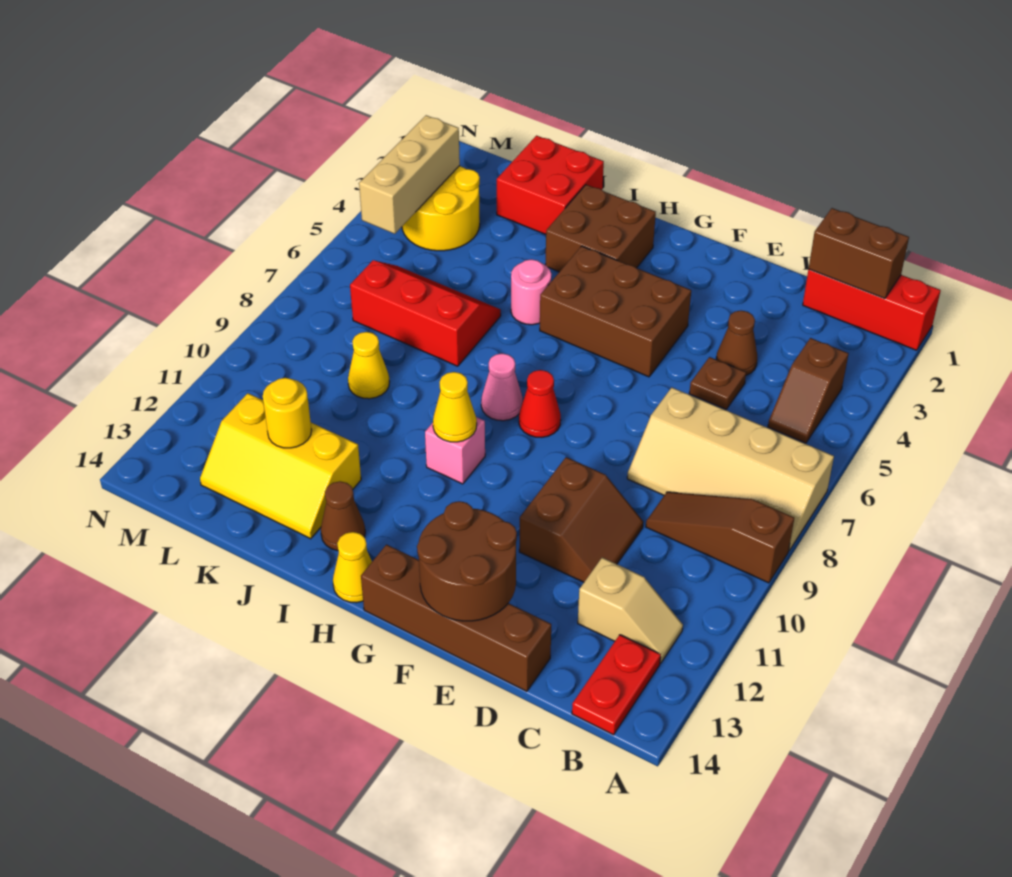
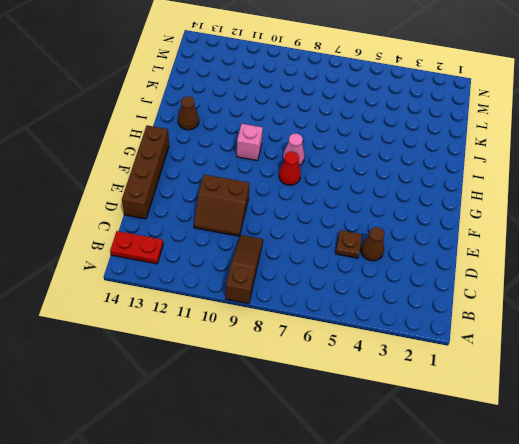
none -> red 1x3 brick [803,270,941,350]
none -> tan 2x4 slope [627,388,834,550]
none -> brown 1x2 slope [768,338,849,443]

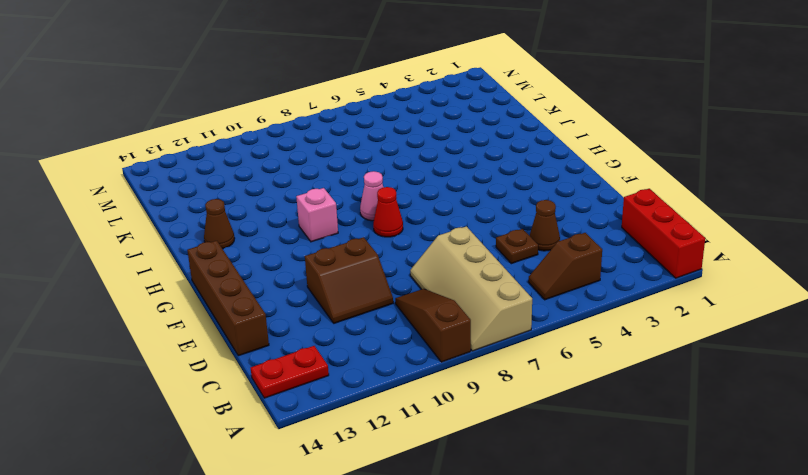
none -> tan 1x2 slope [578,558,683,663]
none -> brown 2x3 brick [540,246,691,377]
none -> brown 2x2 brick [545,185,656,272]

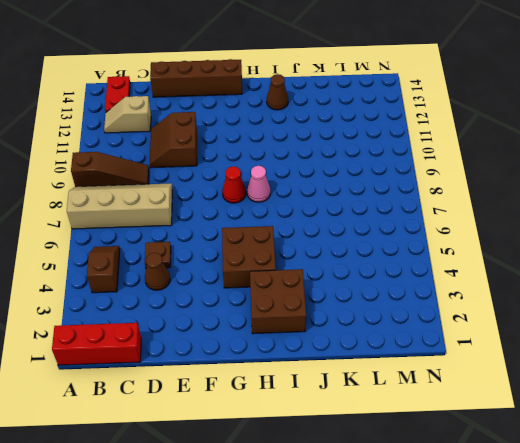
brown 2x2 brick [222,226,276,288] -> brown 2x3 brick [540,246,691,377]
none -> pink 1x1 brick [425,417,485,484]
none -> yellow 1x1 cone [333,532,372,603]
none -> pink 1x1 round brick [511,259,551,325]

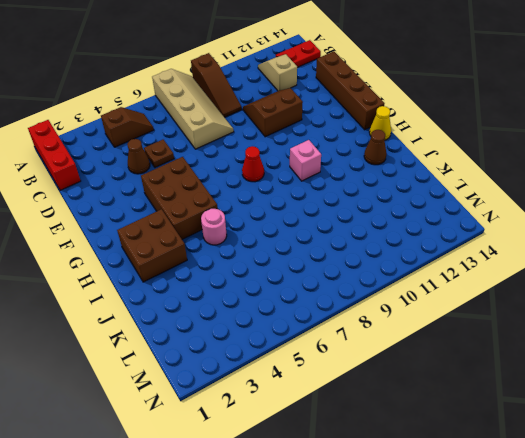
none -> pink 1x1 cone [481,353,523,421]
none -> red 2x2 brick [497,136,604,234]
none -> red 2x3 slope [350,260,501,366]

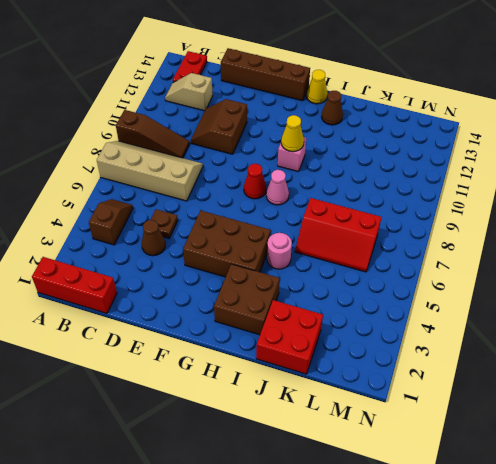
none -> yellow 2x3 slope [200,393,361,539]
none -> yellow 1x1 cone [348,332,389,399]
none -> yellow 2x2 round brick [402,166,480,251]

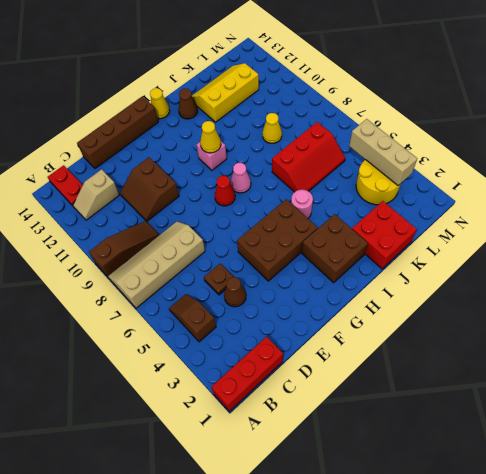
none -> brown 1x2 brick [809,208,909,298]
none -> brown 2x2 round brick [417,501,517,621]
none -> yellow 1x1 round brick [263,378,312,448]

